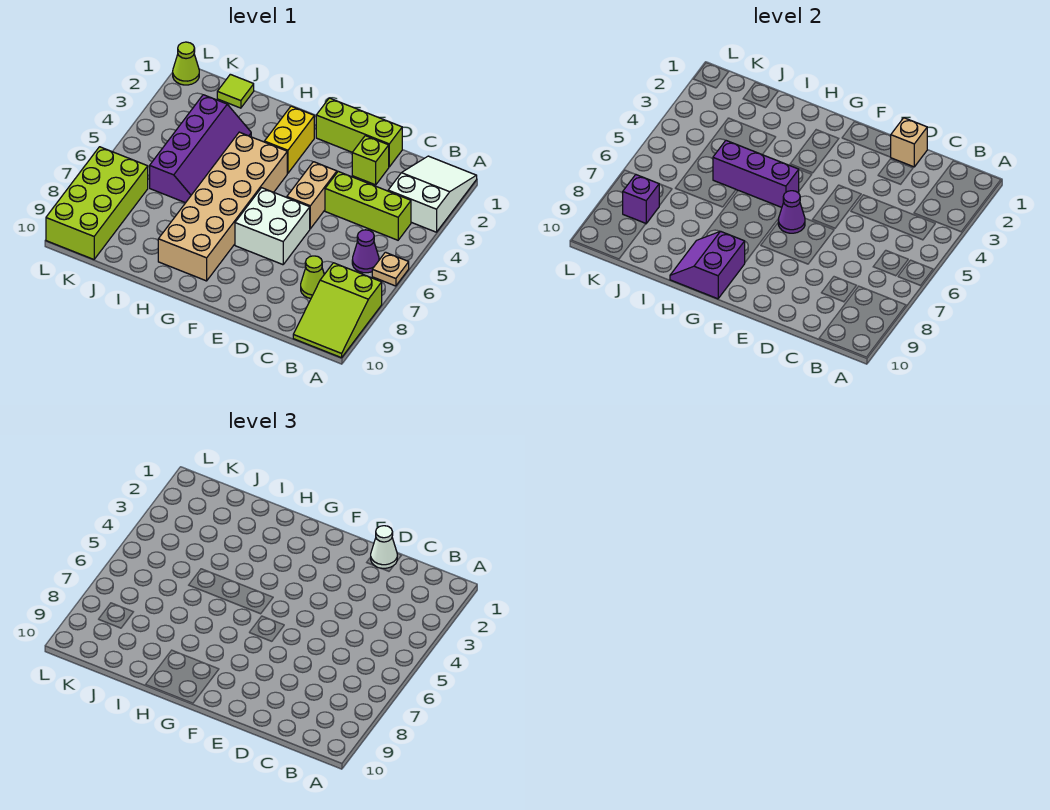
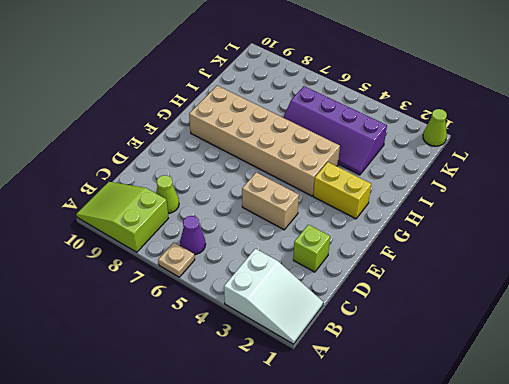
none -> lime 1x3 brick [325,172,411,240]
none -> lime 1x3 brick [316,98,402,167]
none -> white 2x2 brick [235,188,310,265]

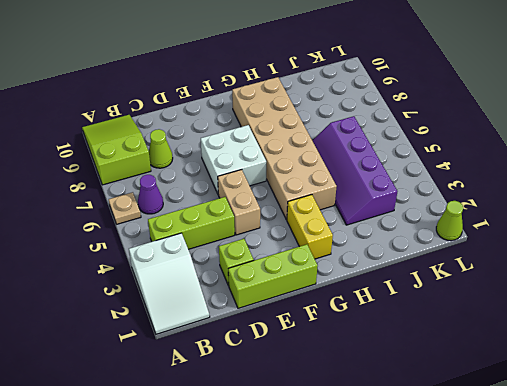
none -> lime 1x1 tile [217,74,254,108]
none -> lime 2x4 brick [46,147,148,259]
none -> tan 1x1 brick [891,118,927,167]

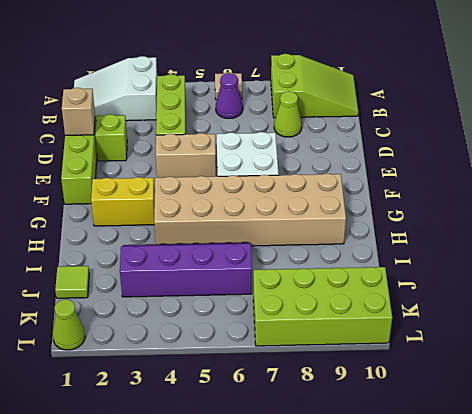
none -> purple 1x1 cone [778,191,805,233]
none -> purple 1x3 brick [713,141,799,207]
none -> purple 2x2 slope [670,231,745,299]

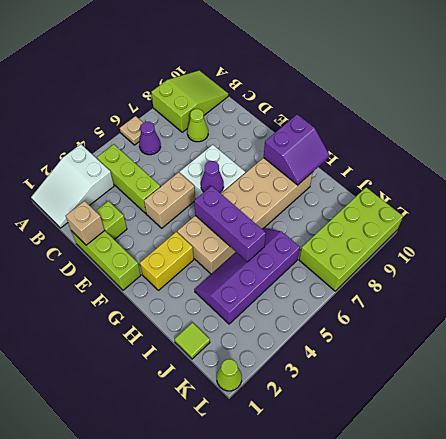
none -> purple 1x1 brick [623,174,659,223]
none -> white 1x1 cone [371,526,397,568]

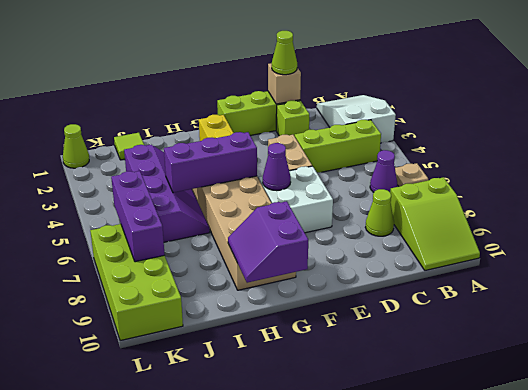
lime 1x1 cone [272,31,297,75] -> white 1x1 cone [371,526,397,568]
purple 1x3 brick [111,171,165,262] -> purple 1x1 brick [623,174,659,223]

